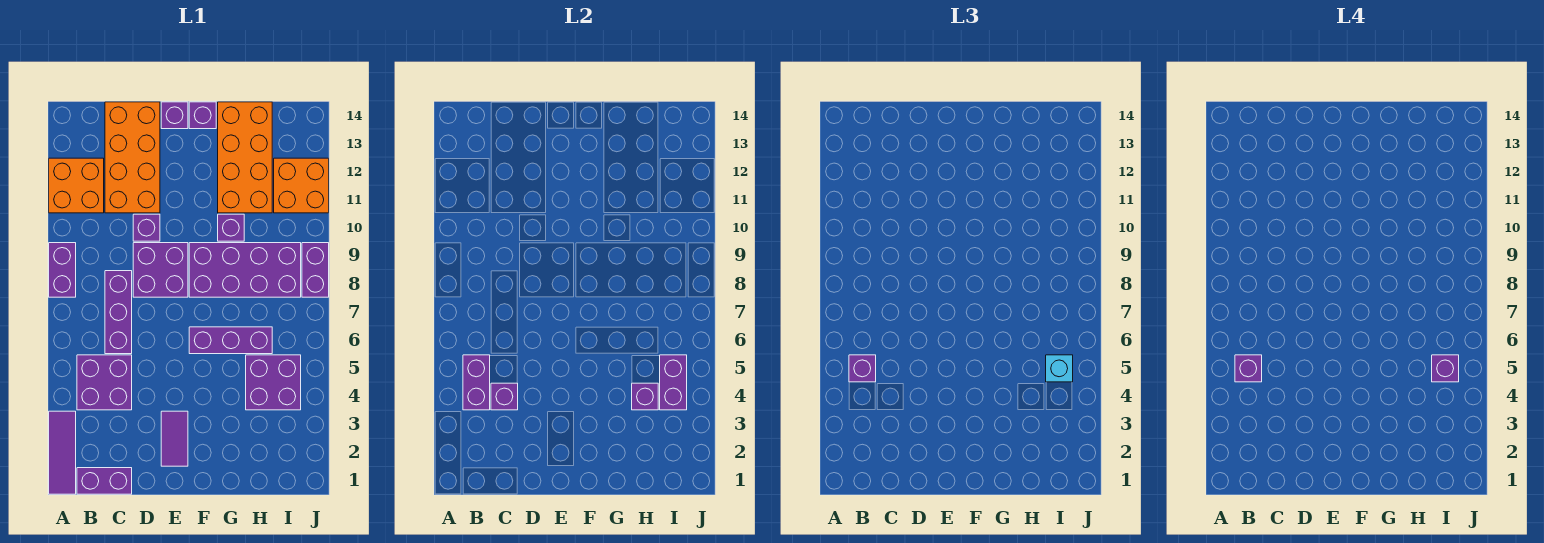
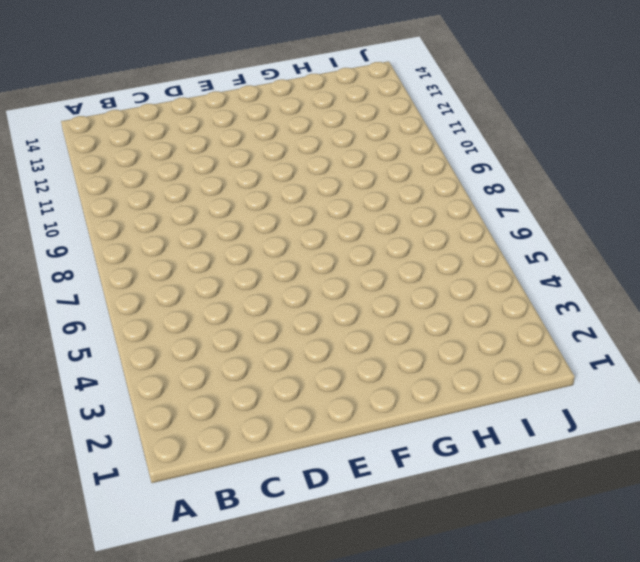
none -> purple 1x3 tile [49,411,76,494]
none -> purple 1x2 brick [49,243,76,297]
none -> orange 2x2 brick [49,158,104,213]

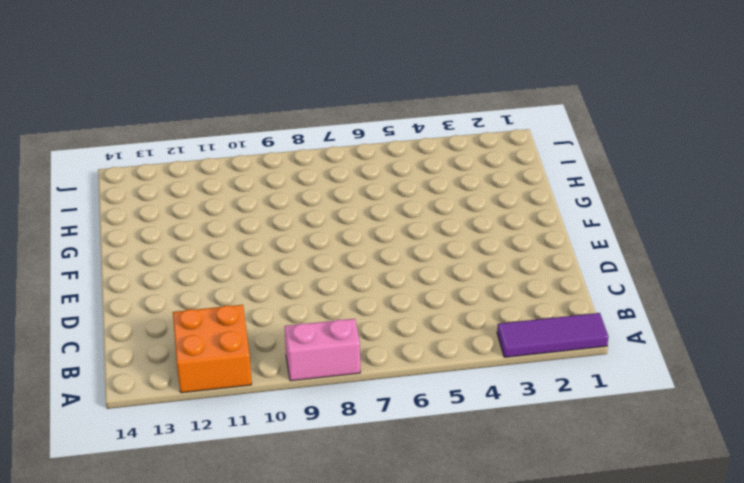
pink 1x2 brick [285,319,360,381] -> purple 1x2 brick [49,243,76,297]
none -> purple 1x2 brick [77,468,132,494]
none -> purple 2x2 brick [77,355,132,410]
none -> purple 1x3 brick [105,271,132,354]

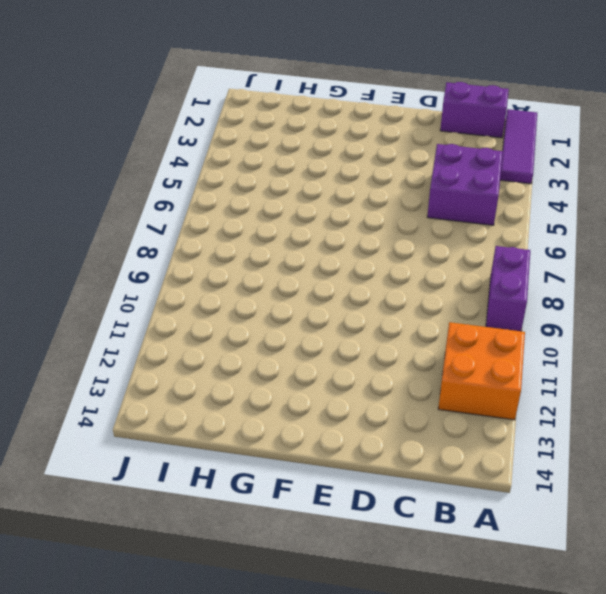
none -> purple 1x3 brick [105,271,132,354]
none -> orange 2x4 brick [105,102,160,213]
none -> purple 2x2 brick [133,243,188,297]

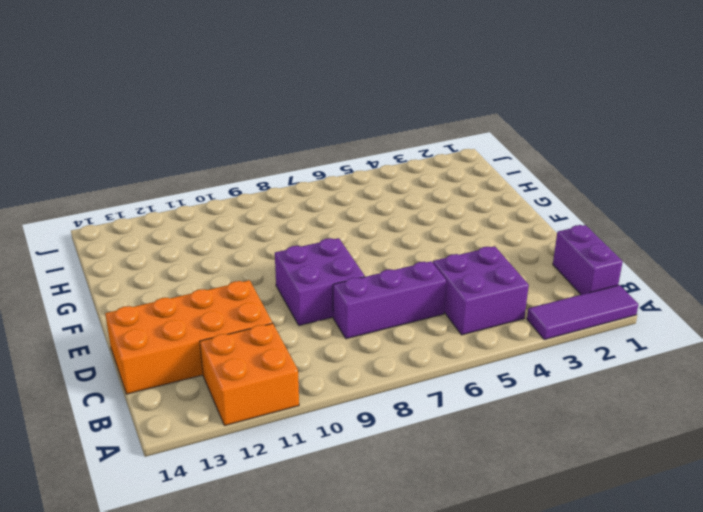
none -> purple 1x2 brick [49,243,76,297]
none -> purple 1x1 brick [133,214,160,241]
none -> purple 1x2 tile [161,411,188,466]

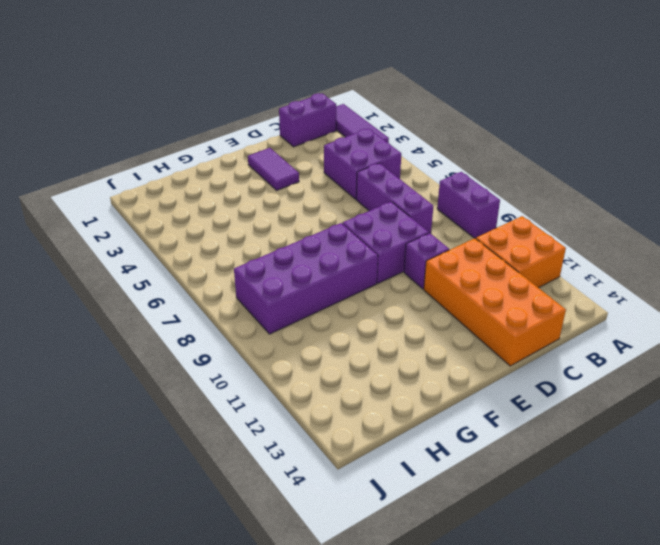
none -> purple 1x1 brick [161,102,188,129]
none -> purple 1x3 brick [189,327,272,354]
none -> purple 1x1 brick [189,102,216,129]

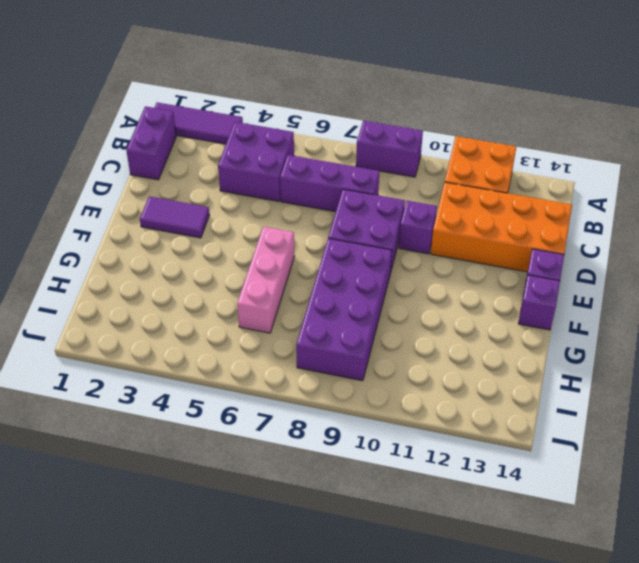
pink 1x3 brick [237,227,295,333] -> purple 1x3 brick [189,327,272,354]
none -> purple 1x1 brick [218,214,244,241]
none -> orange 2x4 brick [218,102,272,213]
none -> purple 2x2 brick [246,355,301,410]

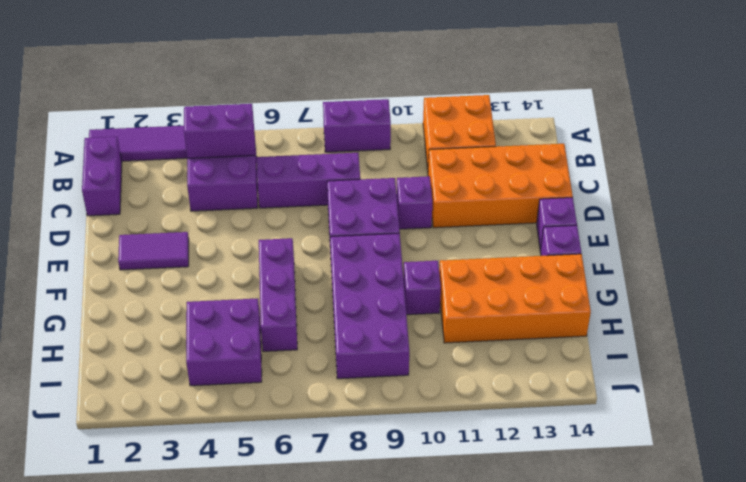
none -> orange 2x2 brick [274,158,329,213]
none -> purple 1x2 brick [302,243,329,297]
none -> purple 1x1 brick [491,383,518,410]

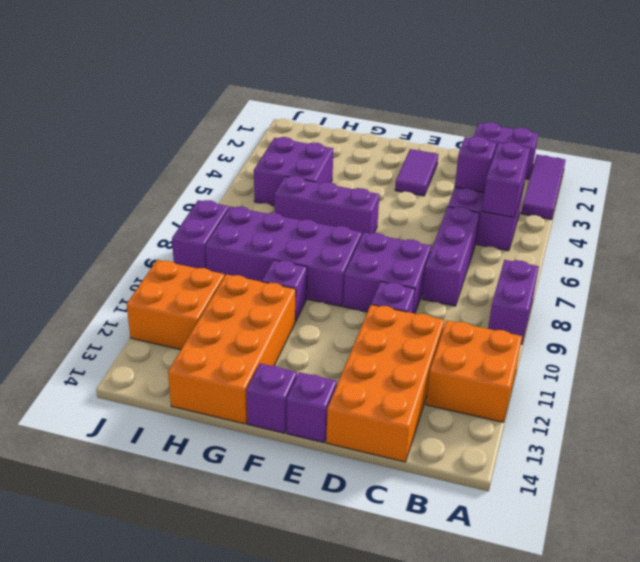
none -> purple 1x1 brick [632,383,658,410]
none -> purple 1x2 brick [660,355,687,410]
none -> purple 1x1 brick [849,355,876,382]

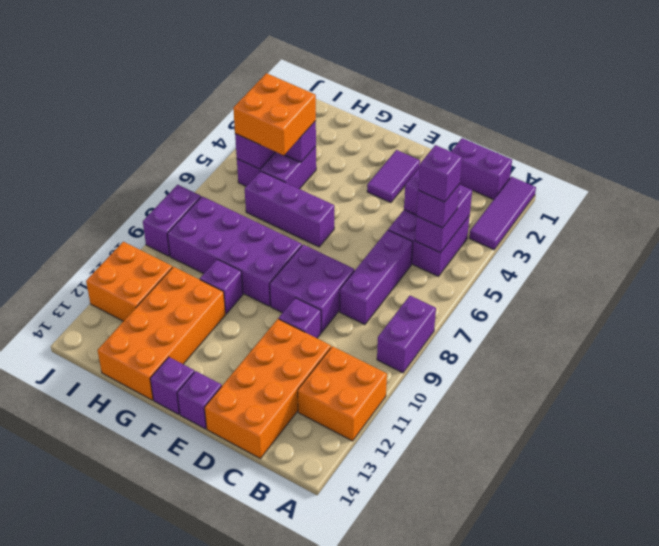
orange 2x2 brick [233,73,316,155] -> cyan 1x1 brick [1046,355,1073,382]
none -> purple 1x1 brick [1432,355,1459,382]

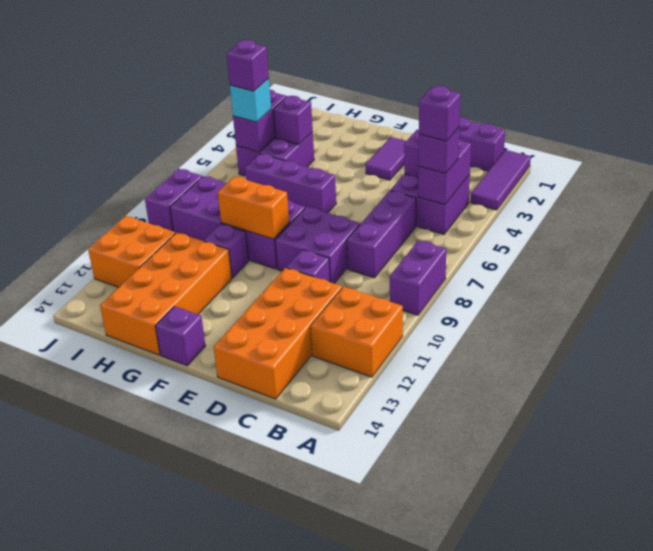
orange 1x2 brick [218,177,289,239] -> none
none -> purple 1x1 brick [161,102,188,129]

